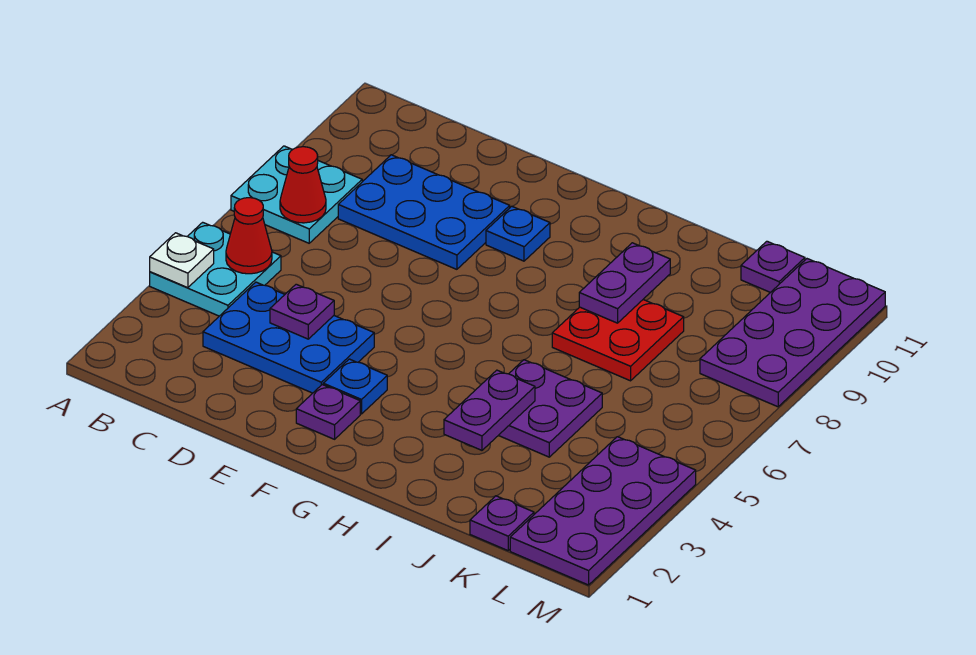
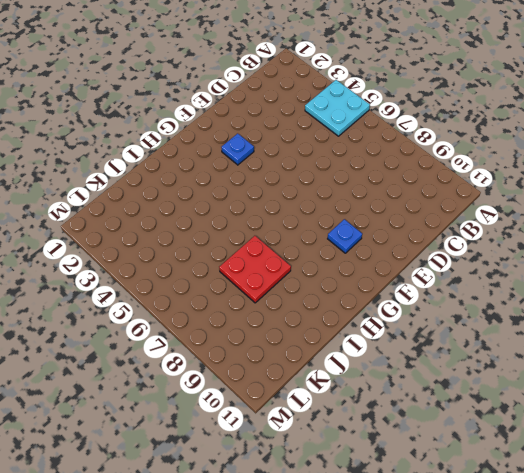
none -> cyan 2x2 plate [231,146,362,243]
none -> blue 2x3 plate [203,282,374,393]
none -> blue 2x3 plate [338,155,510,269]

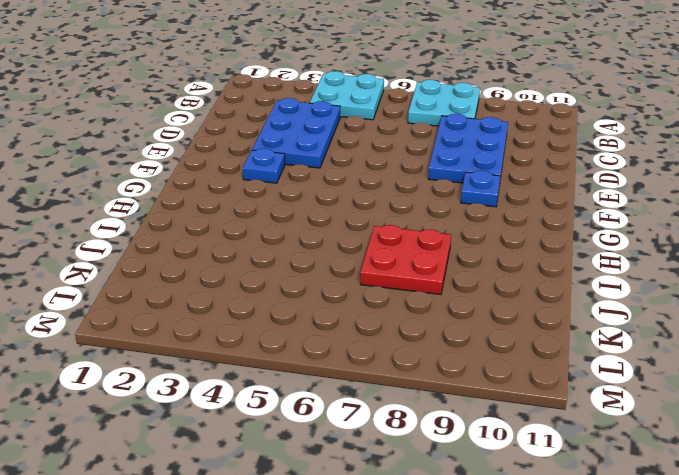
none -> purple 1x1 plate [296,385,360,439]
none -> purple 2x2 plate [498,360,602,457]
none -> purple 1x1 plate [470,496,534,551]

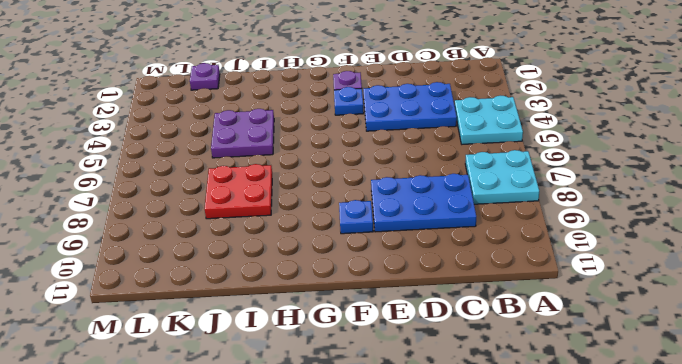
none -> purple 1x1 plate [741,241,805,293]
none -> purple 2x4 plate [510,437,696,585]
none -> purple 2x4 plate [700,259,885,407]

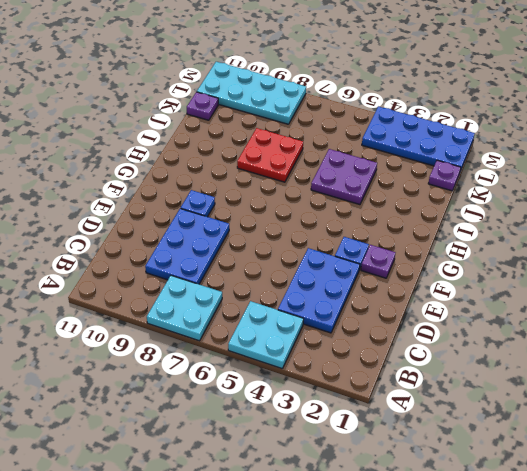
blue 2x4 plate [362,106,475,172] -> purple 2x4 plate [510,437,696,585]
cyan 2x4 plate [197,62,306,124] -> purple 2x4 plate [700,259,885,407]
none -> white 1x1 plate [150,233,214,288]
none -> red 1x1 cone [226,198,272,274]
none -> red 1x1 cone [280,147,326,223]

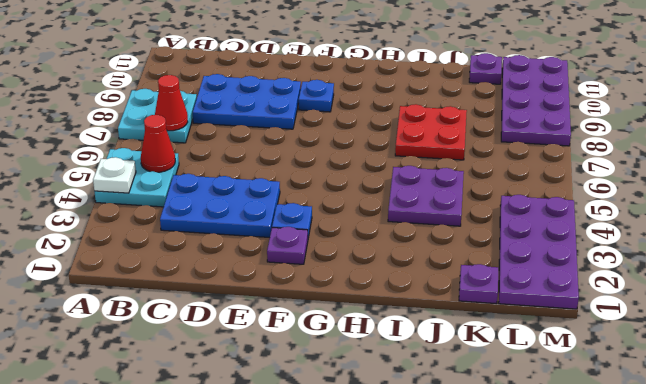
none -> purple 1x1 plate [270,284,334,339]
none -> purple 1x2 plate [444,370,535,450]
none -> purple 1x2 plate [579,243,670,323]

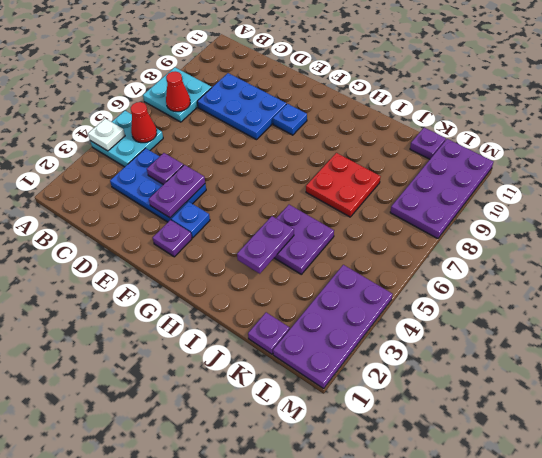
purple 1x2 plate [149,165,205,218] -> purple 1x2 plate moved to [579,243,670,323]

